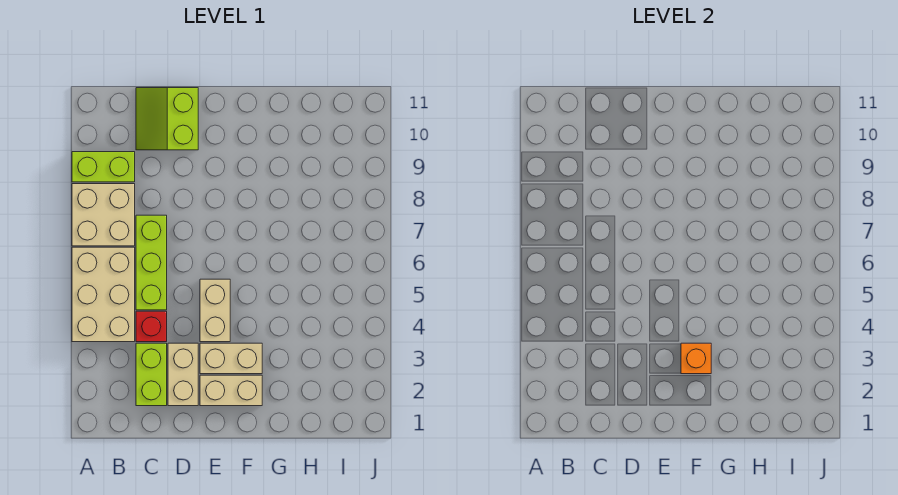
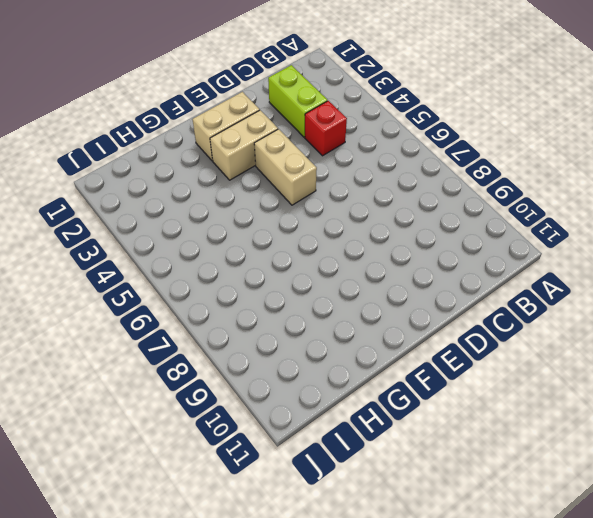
none -> tan 2x3 brick [72,247,135,342]
none -> tan 2x2 brick [72,184,135,246]
none -> lime 1x2 brick [72,152,135,182]

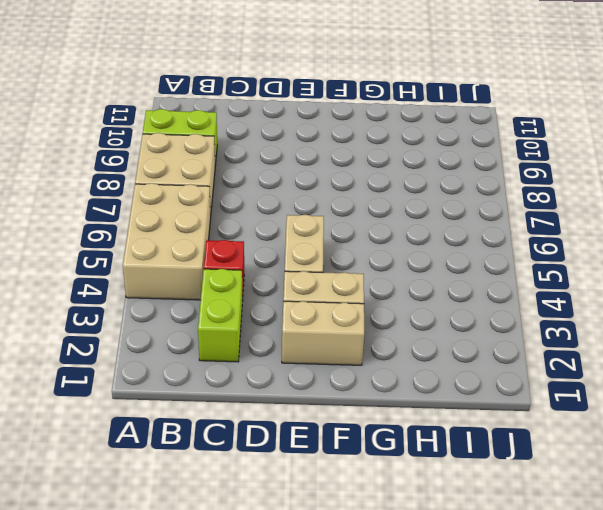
none -> lime 1x3 brick [136,215,167,310]
none -> lime 2x2 slope [136,88,198,150]
none -> tan 1x2 brick [168,343,198,406]

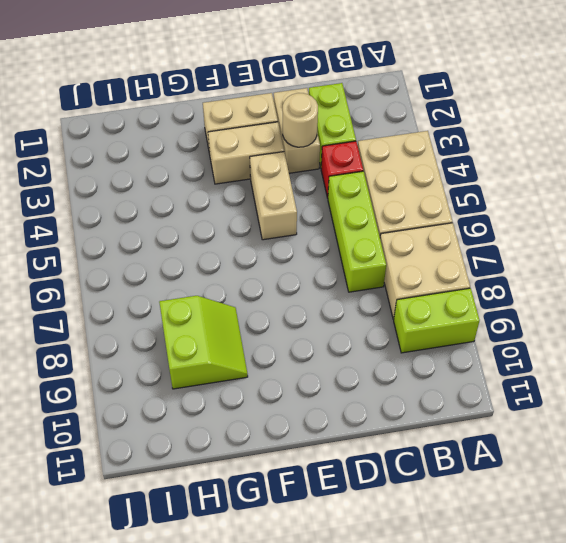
tan 1x1 round brick [283,93,318,147] -> none
lime 2x2 slope [159,296,248,389] -> lime 2x2 slope moved to [136,88,198,150]
none -> orange 1x1 brick [681,343,711,374]

